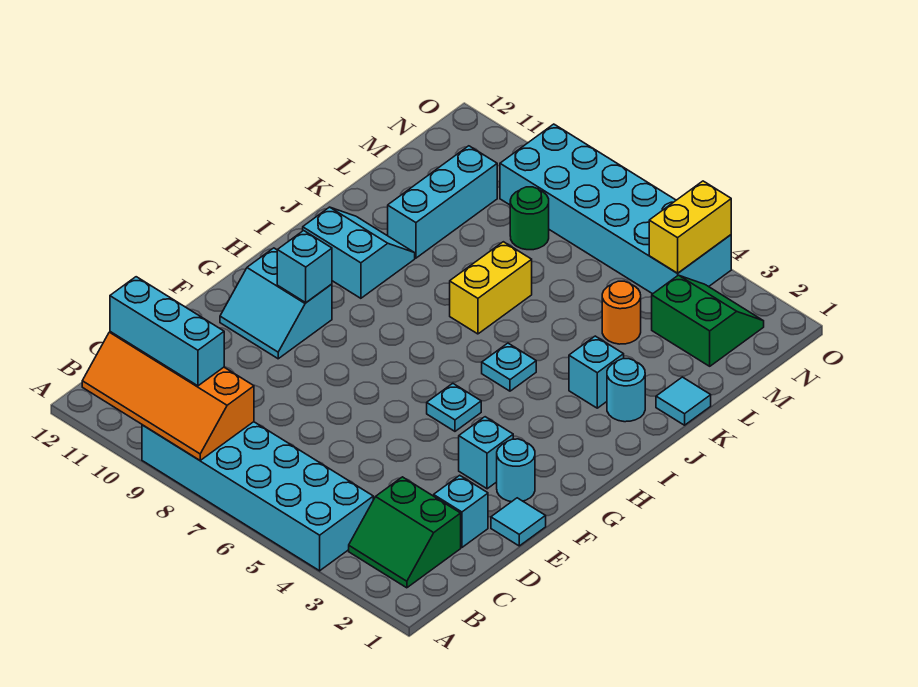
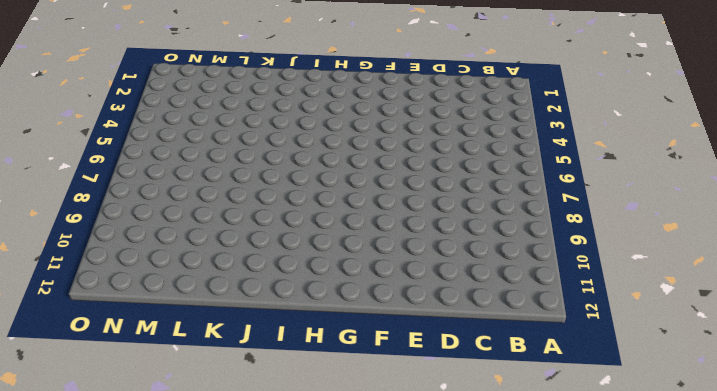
none -> cyan 2x6 brick [142,422,373,571]
none -> green 2x2 slope [349,477,461,588]
none -> cyan 1x1 brick [434,475,488,547]

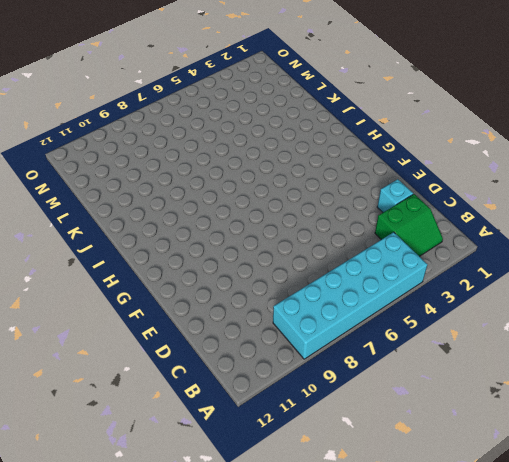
none -> cyan 1x1 tile [491,498,546,546]
none -> cyan 1x1 round brick [497,439,535,502]
none -> cyan 1x1 brick [459,417,513,489]

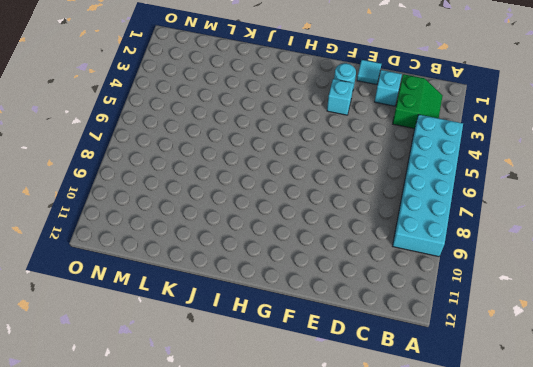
none -> cyan 2x2 slope [220,248,332,359]
none -> cyan 1x1 plate [427,383,481,431]
none -> cyan 1x1 plate [482,343,536,391]

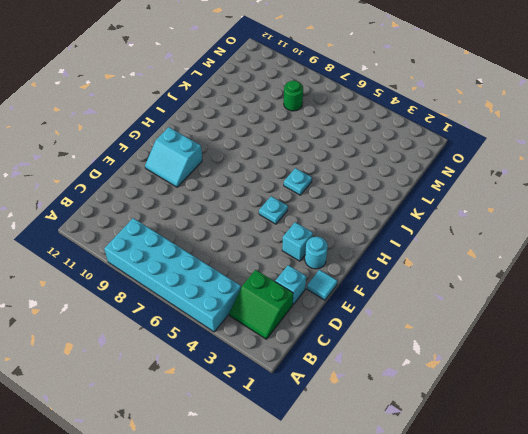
none -> cyan 2x2 slope [303,207,415,298]
none -> cyan 1x1 round brick [607,359,645,422]
none -> cyan 1x1 brick [569,336,624,408]

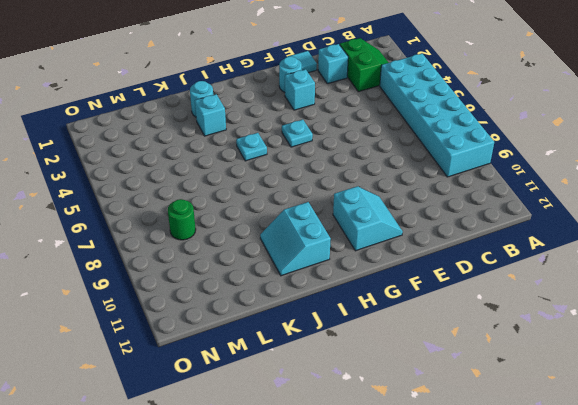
none -> yellow 1x2 brick [450,242,532,334]
none -> cyan 1x1 tile [656,377,711,425]
none -> cyan 1x3 brick [388,146,497,258]

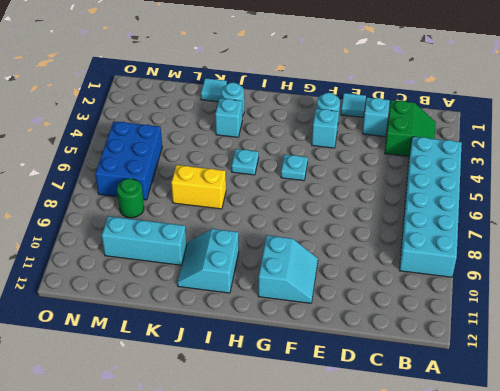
blue 2x3 brick [95,121,162,200] -> cyan 2x6 brick [500,124,731,294]
none -> orange 1x1 round brick [602,281,641,344]
none -> green 2x2 slope [652,275,764,366]
none -> orange 2x4 slope [82,332,254,460]

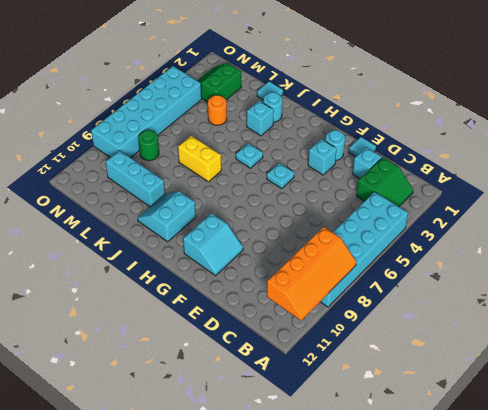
none -> cyan 1x1 brick [277,231,332,303]
none -> yellow 1x2 brick [649,181,731,273]
none -> cyan 1x3 brick [110,277,224,386]

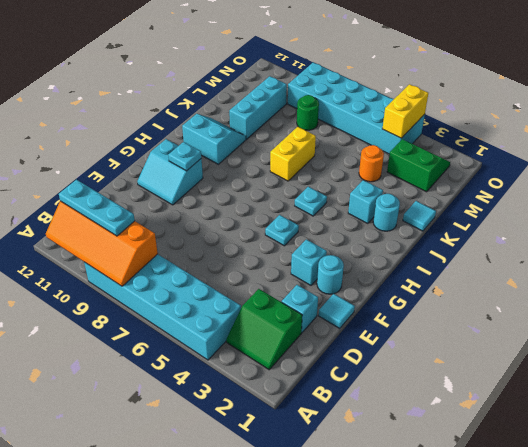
cyan 1x3 plate [59,180,135,236] -> cyan 1x3 brick [110,277,224,386]
cyan 1x1 plate [168,142,201,171] -> cyan 1x1 brick [277,231,332,303]

